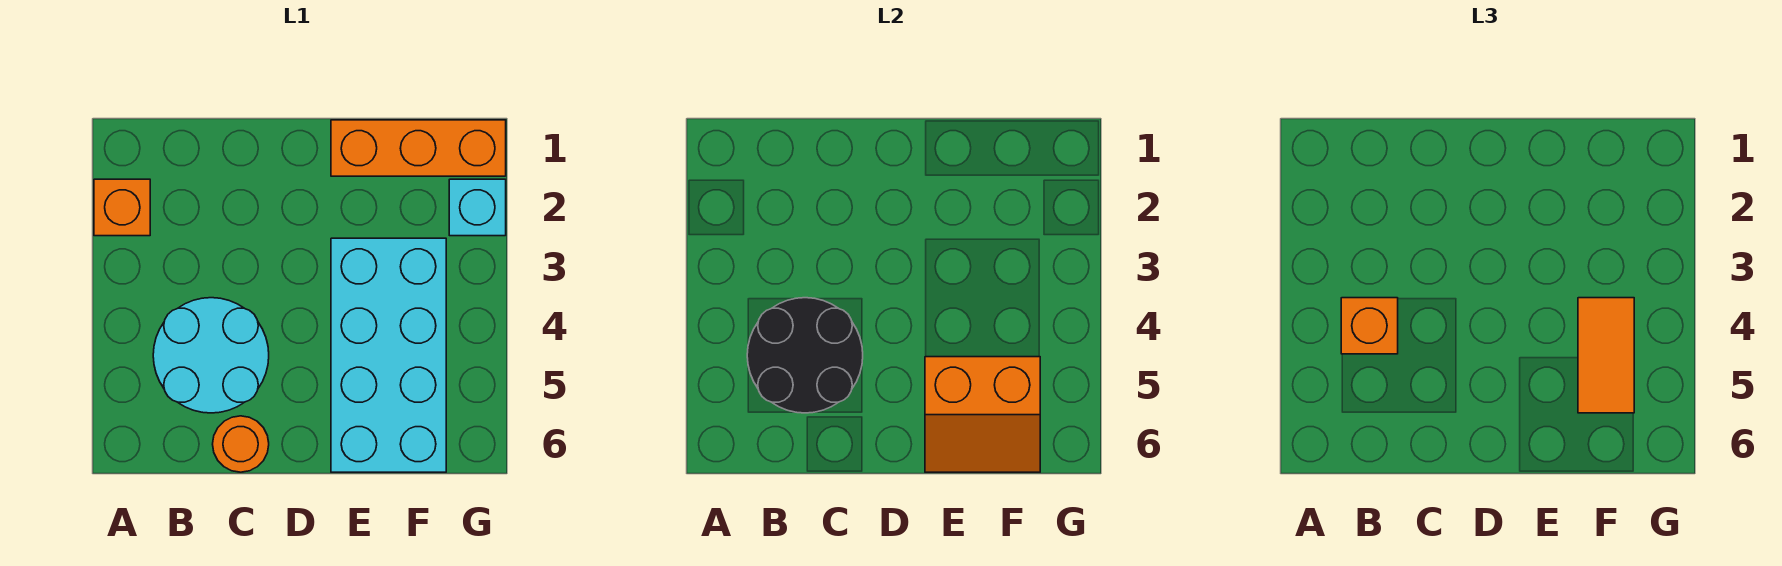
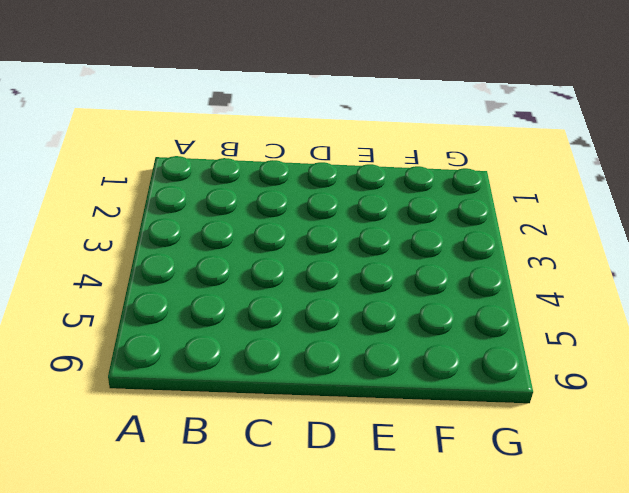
none -> orange 1x1 brick [94,179,150,236]
none -> cyan 2x2 round brick [153,298,269,413]

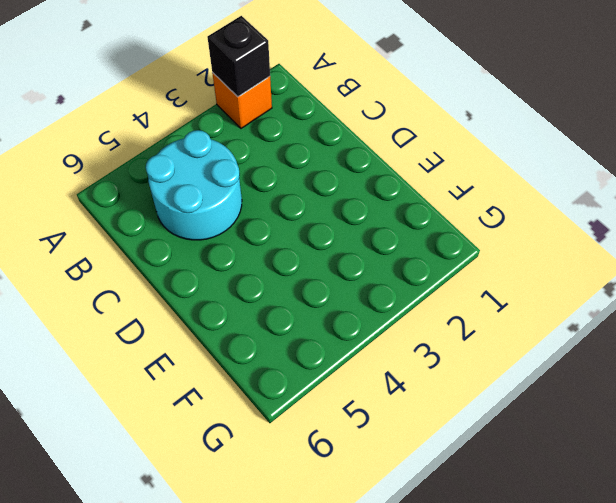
black 1x1 brick [207,16,270,97] -> none
none -> orange 1x1 round brick [213,416,269,472]
none -> orange 1x3 brick [331,120,506,176]

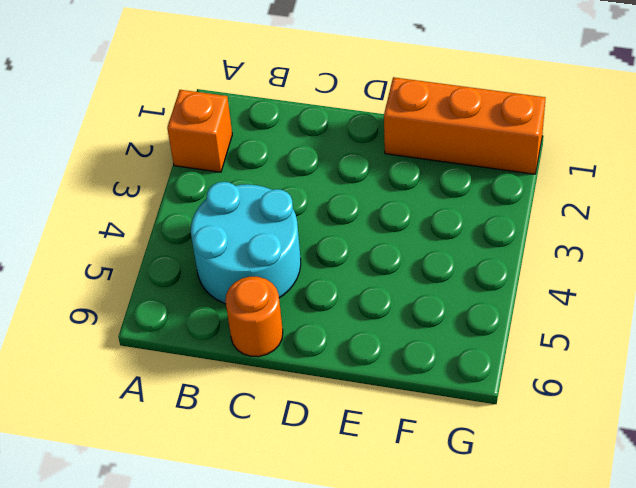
none -> cyan 2x4 brick [331,238,446,472]
none -> cyan 1x1 brick [449,179,506,236]

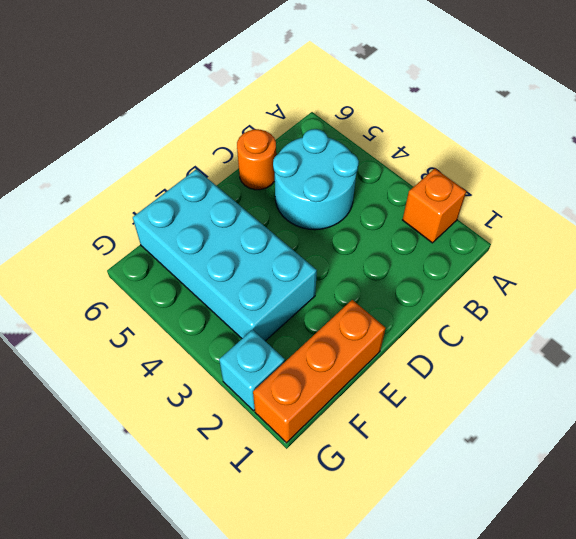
none -> black 2x2 round brick [747,298,863,413]
none -> orange 2x2 slope [925,357,1040,472]

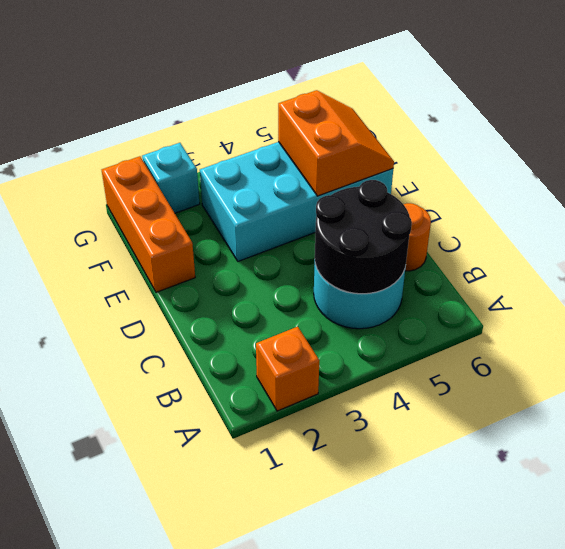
none -> orange 1x1 brick [1341,298,1398,354]
none -> orange 1x2 tile [1578,298,1634,413]

